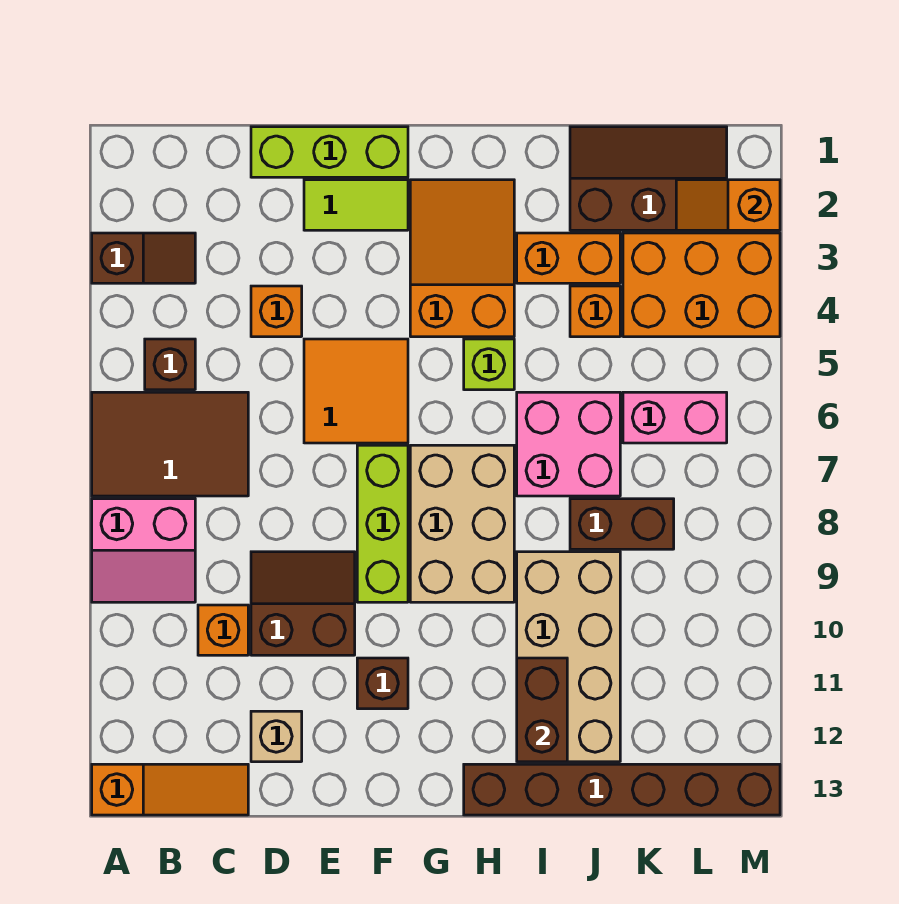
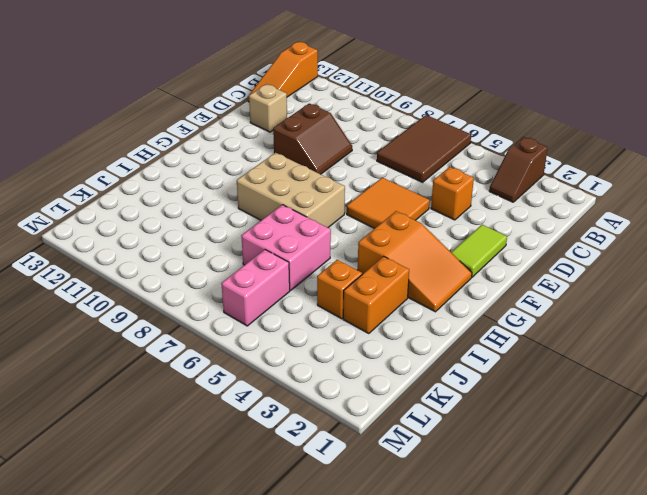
none -> pink 2x2 slope [92,499,195,602]
none -> brown 1x1 brick [145,339,195,390]
none -> orange 1x1 brick [198,605,248,655]

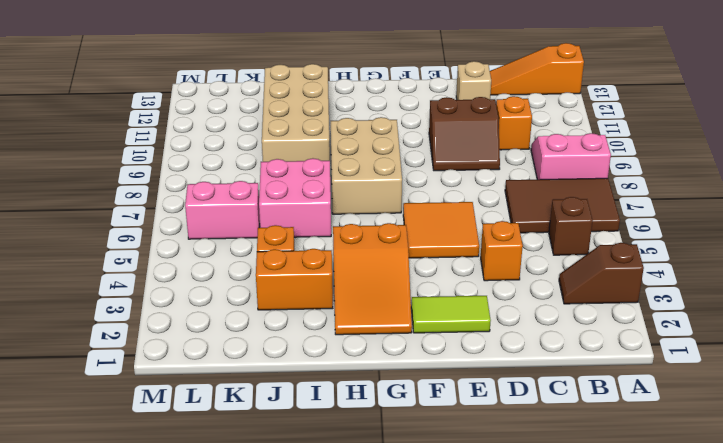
none -> lime 1x3 brick [251,127,408,177]
none -> lime 1x3 brick [357,445,408,602]
none -> brown 1x1 brick [357,658,408,709]

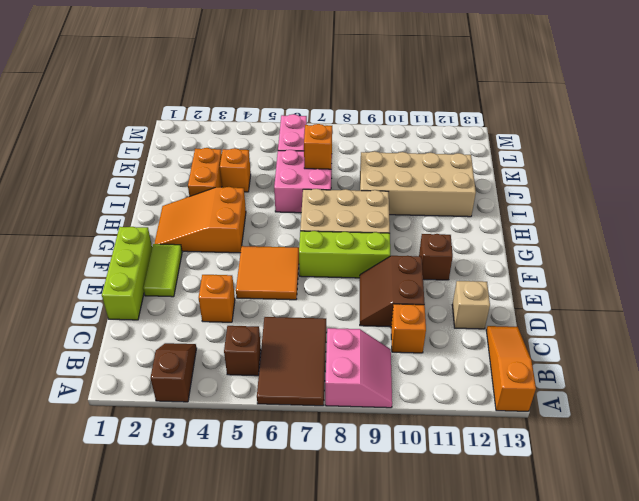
orange 1x1 brick [304,124,332,169] -> none
none -> lime 1x1 brick [464,339,514,390]
none -> brown 1x6 brick [464,764,780,815]
none -> brown 2x3 slope [570,127,727,230]

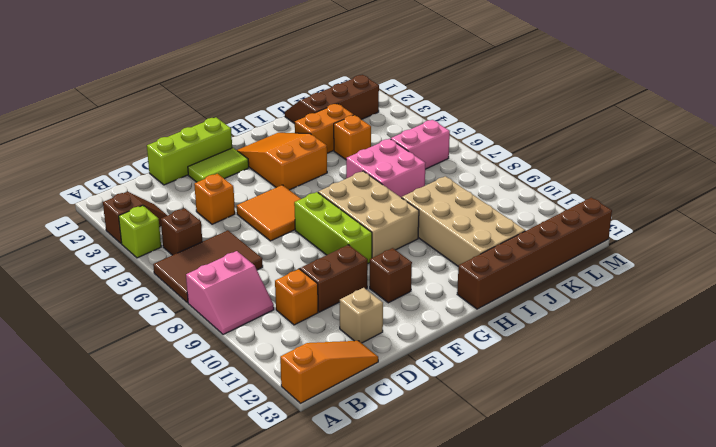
lime 1x1 brick [119,206,161,258] -> lime 1x1 brick moved to [464,339,514,390]
none -> brown 1x2 brick [570,499,674,549]
none -> orange 2x3 brick [623,233,780,337]
none -> brown 1x2 brick [517,658,567,762]

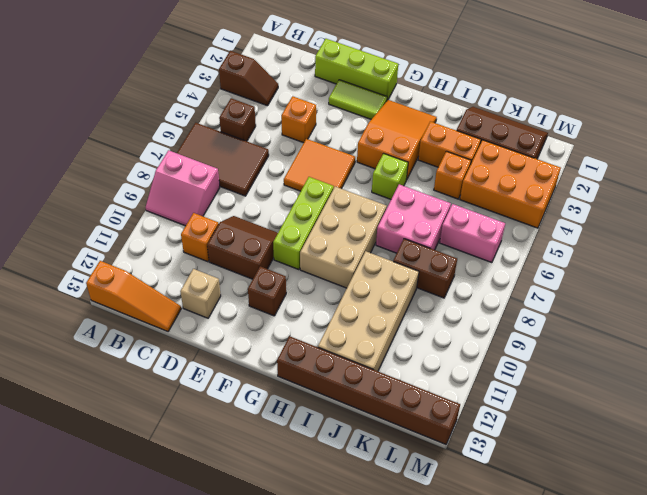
none -> brown 1x2 brick [517,658,567,762]
none -> orange 1x2 slope [676,180,780,230]

